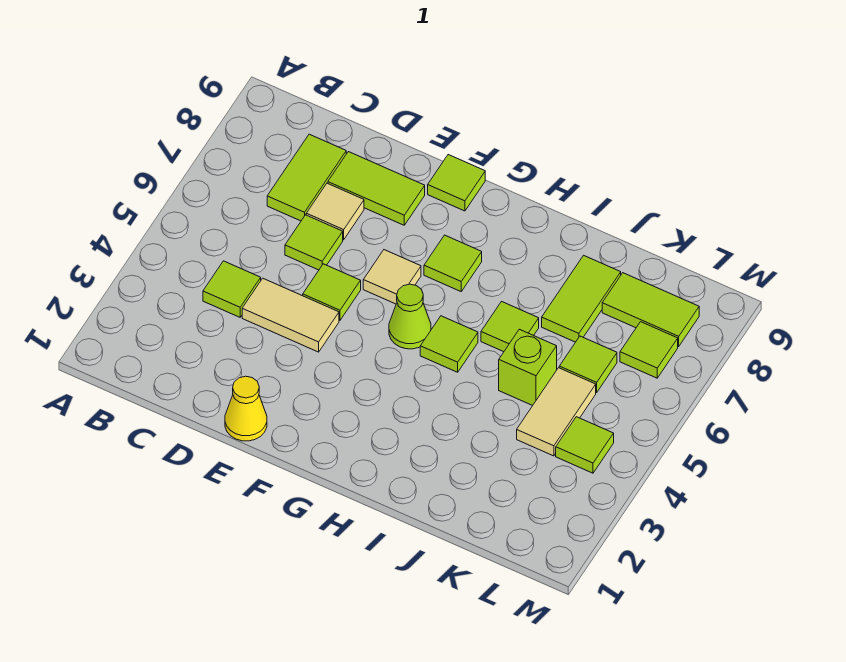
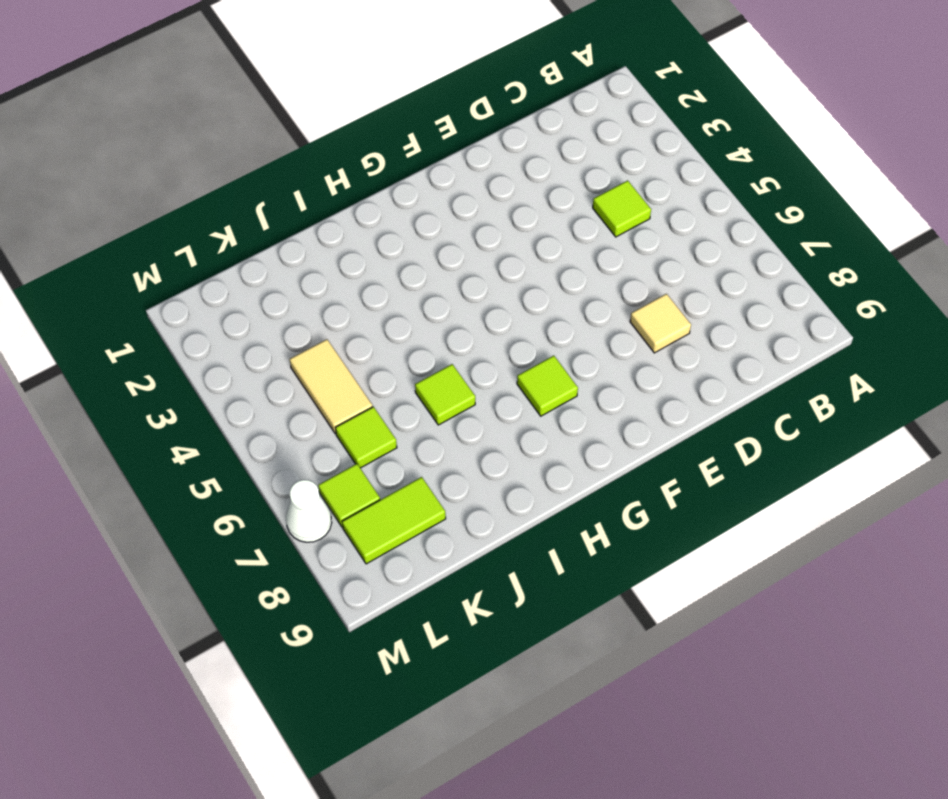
white 1x1 cone [286,480,332,542] -> none
none -> lime 1x2 tile [267,134,346,221]
none -> tan 1x2 tile [242,278,339,352]
none -> lime 1x1 tile [285,215,343,270]

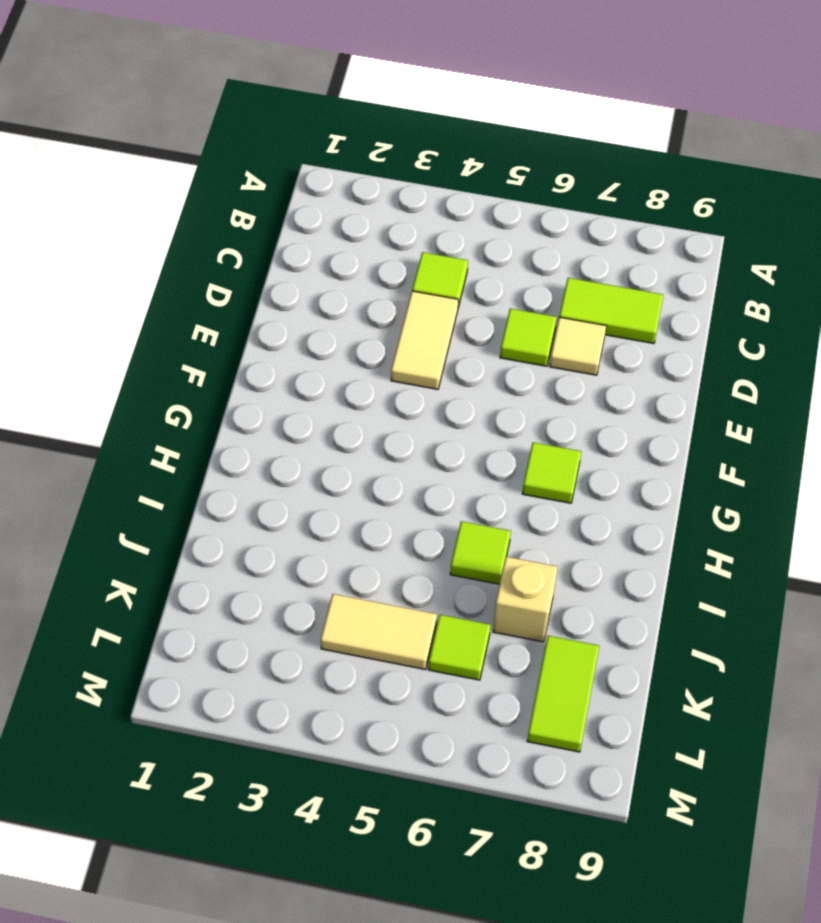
tan 1x1 brick [493,557,557,642] -> lime 1x2 tile [542,255,621,342]
none -> lime 1x2 tile [328,152,425,225]
none -> yellow 1x1 cone [225,376,267,441]
none -> lime 1x1 tile [303,264,361,320]

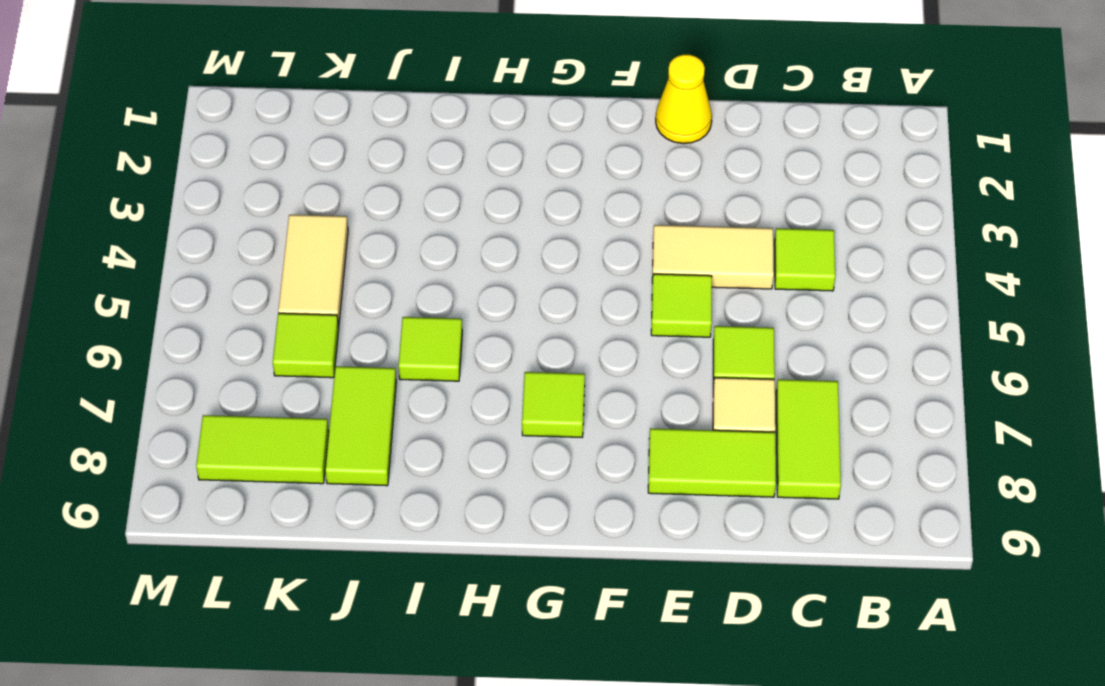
none -> tan 1x1 tile [363,250,421,304]
none -> lime 1x1 tile [428,155,485,211]
none -> lime 1x1 cone [389,284,431,349]

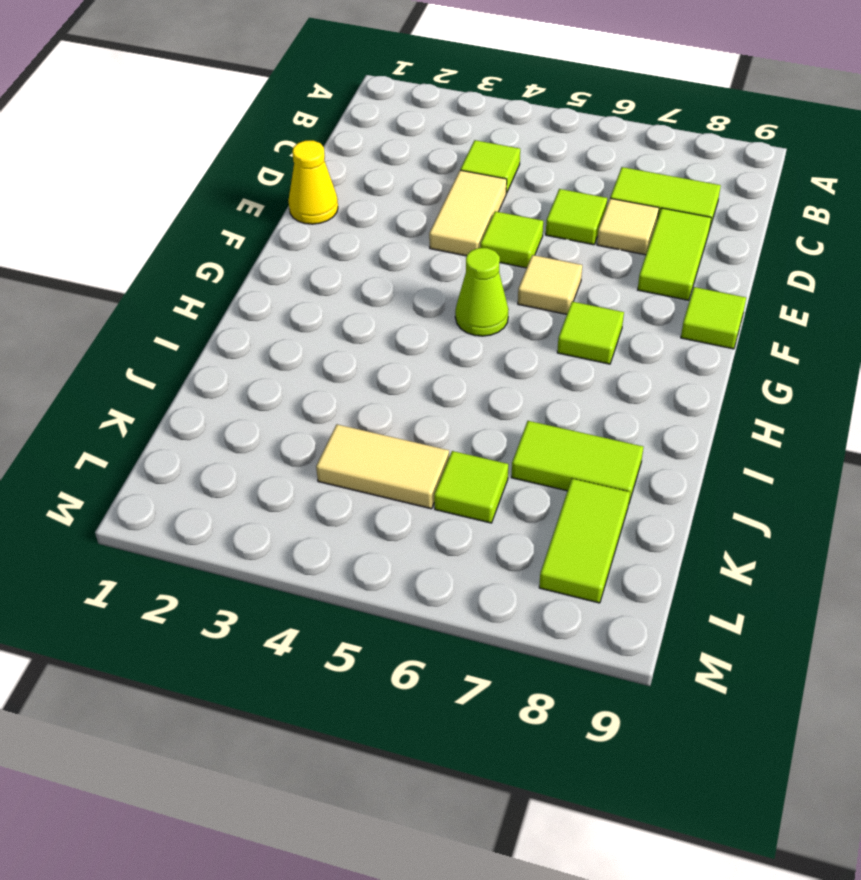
none -> lime 1x1 tile [420,316,478,372]
none -> lime 1x1 tile [481,302,539,352]
none -> lime 1x1 brick [499,329,557,406]

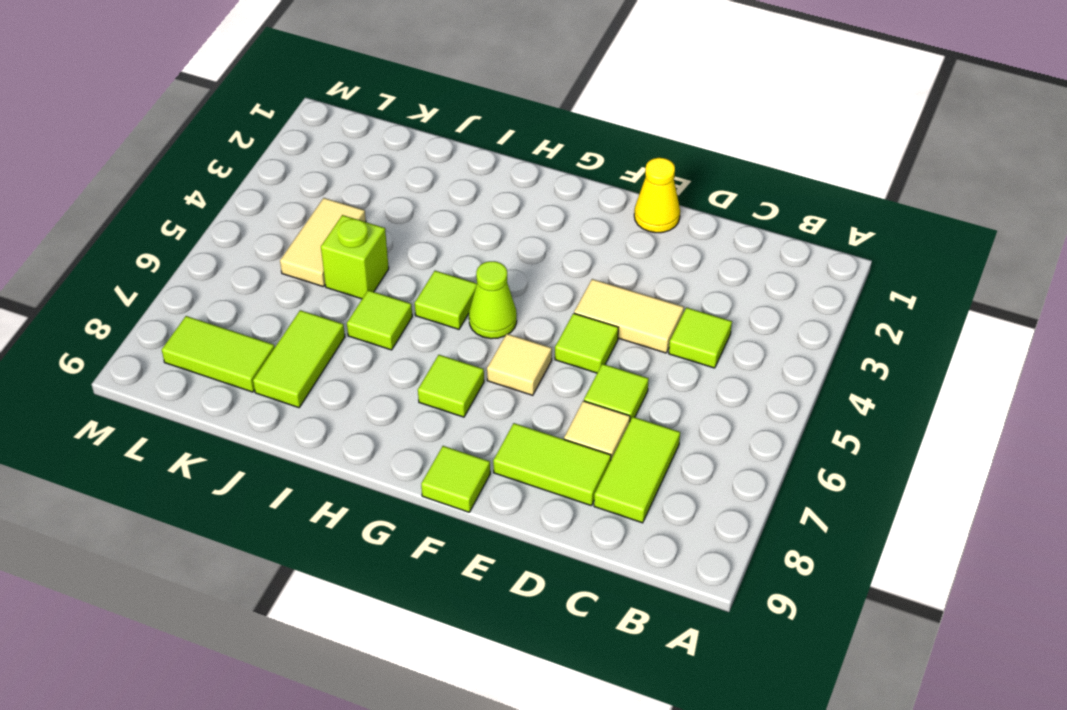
none -> lime 1x1 tile [559,336,617,393]
none -> lime 1x1 tile [556,417,614,473]
none -> lime 1x1 tile [620,322,678,378]

